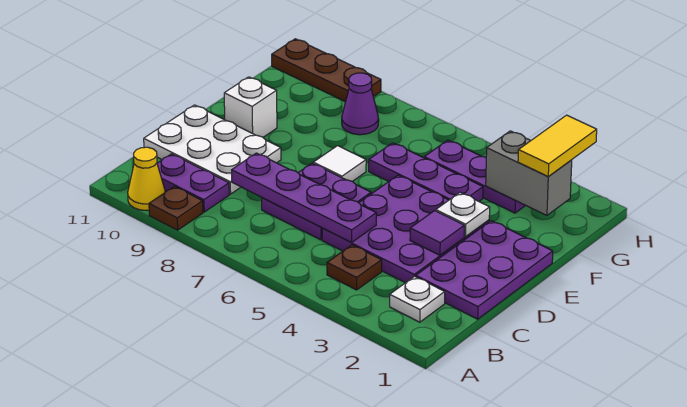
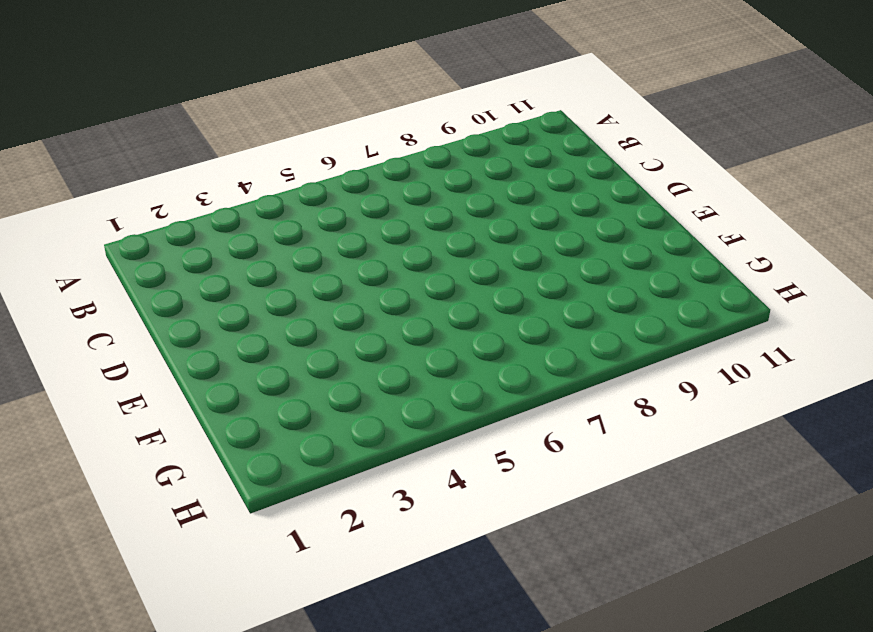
none -> brown 1x1 plate [149,186,203,230]
none -> yellow 1x1 cone [128,147,165,210]
none -> white 1x1 plate [390,276,445,322]

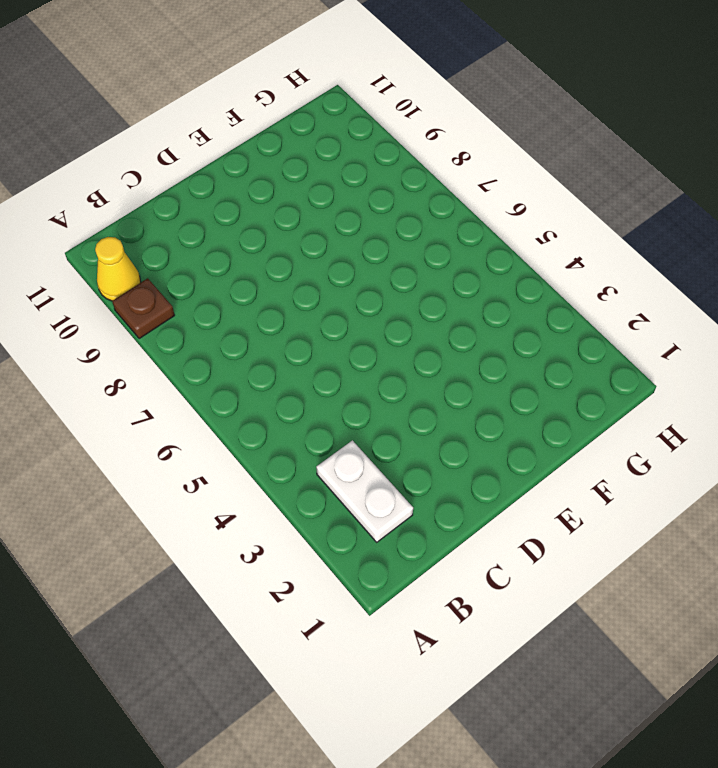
white 1x2 plate [316,440,413,542] -> white 1x1 plate [390,276,445,322]
none -> brown 1x1 plate [327,245,382,290]
none -> purple 1x2 plate [157,154,229,212]
none -> purple 2x3 plate [416,221,553,319]

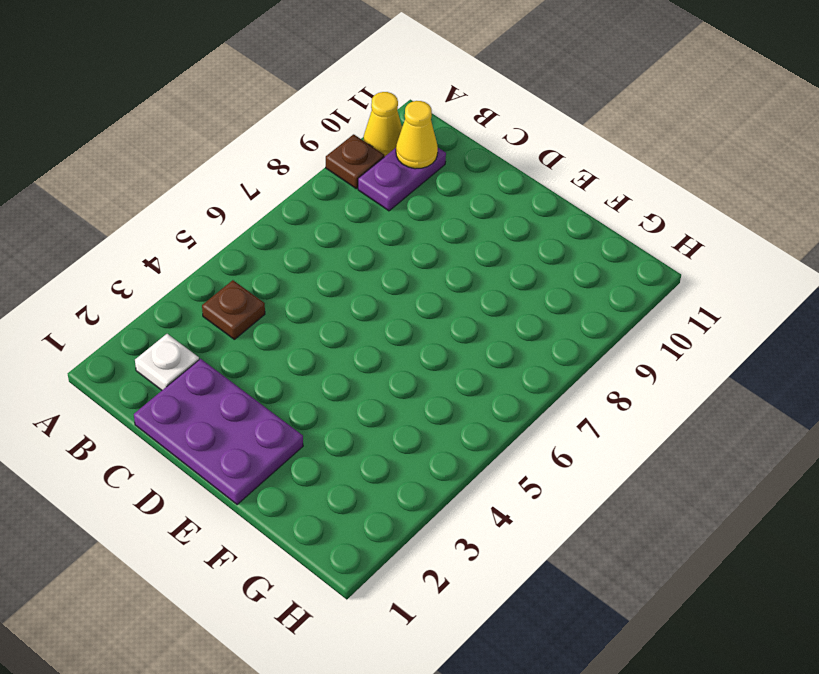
yellow 1x1 cone [396,101,438,169] -> none
none -> purple 3x3 plate [322,175,489,283]
none -> purple 2x2 plate [262,163,371,240]
none -> white 2x3 plate [144,105,281,194]

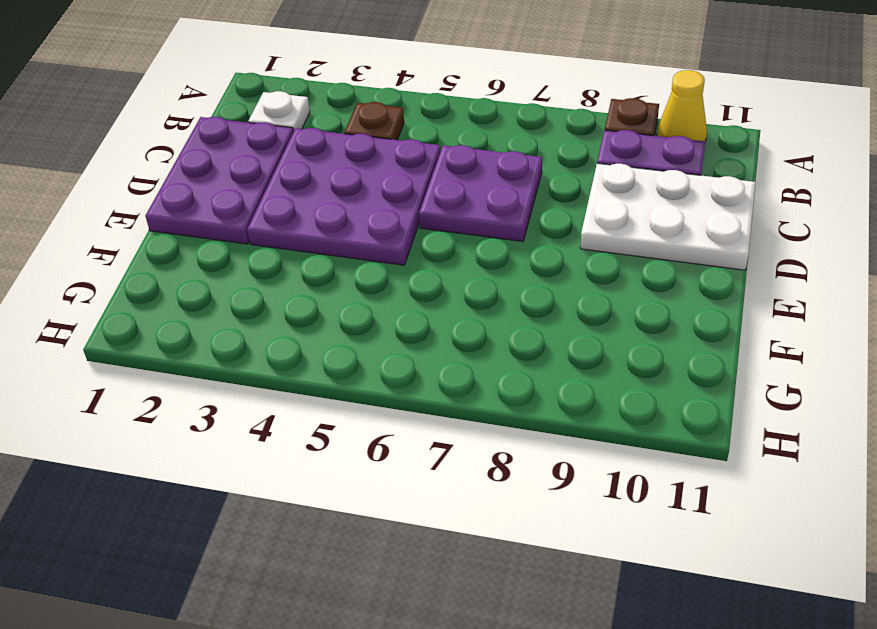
none -> white 1x1 tile [313,146,366,181]
none -> white 1x1 brick [224,77,277,137]
none -> purple 1x3 plate [369,143,483,201]

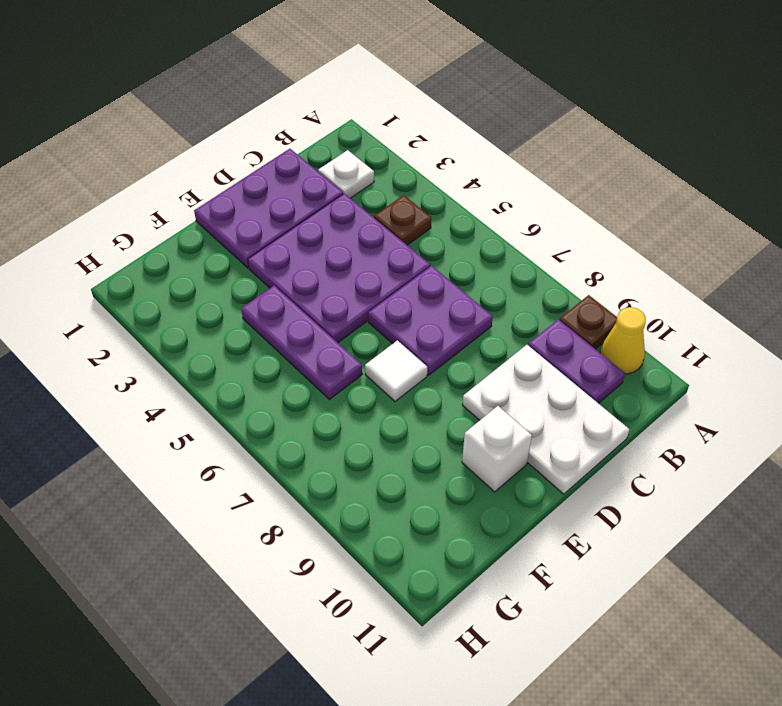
none -> purple 1x3 plate [424,140,526,213]
none -> purple 1x1 cone [342,73,379,135]
none -> brown 1x3 plate [272,39,381,102]

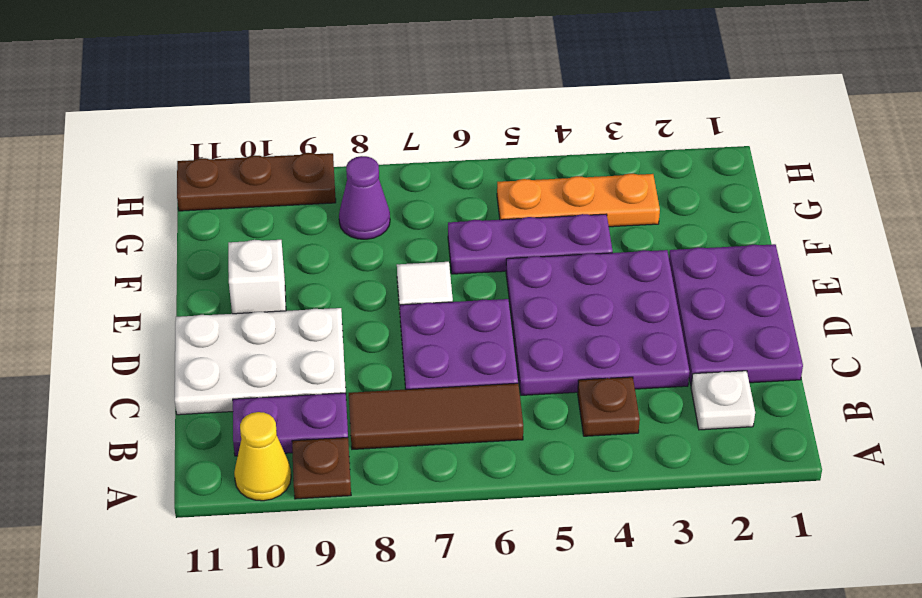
brown 1x3 tile [349,383,523,449] -> none
orange 1x3 plate [497,174,660,227] -> purple 1x3 plate [424,140,526,213]
none -> purple 1x4 plate [232,153,376,243]
none -> purple 1x1 tile [410,211,464,255]
none -> white 1x1 plate [436,193,490,237]

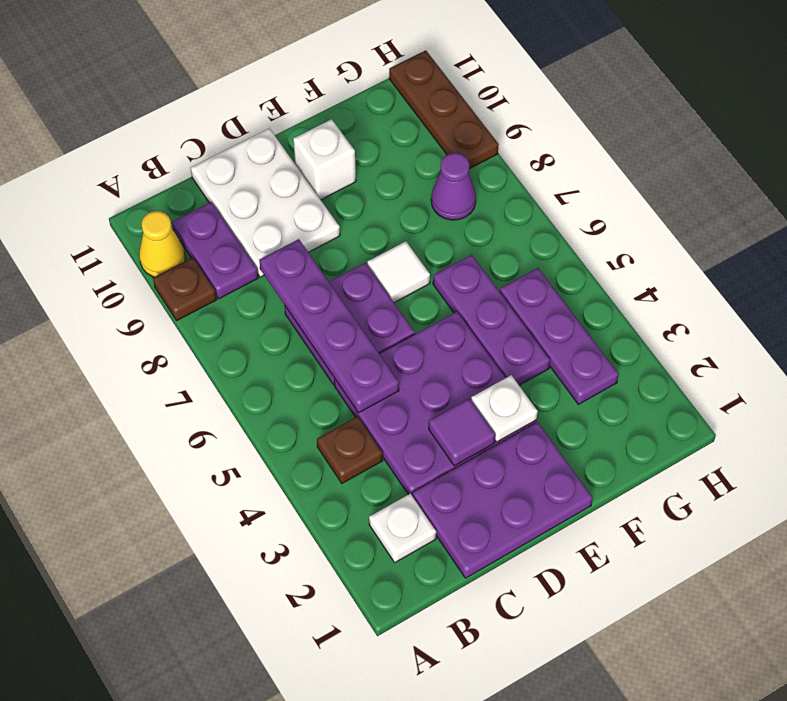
none -> grey 1x2 brick [486,131,572,215]
none -> yellow 1x2 tile [518,115,597,177]

